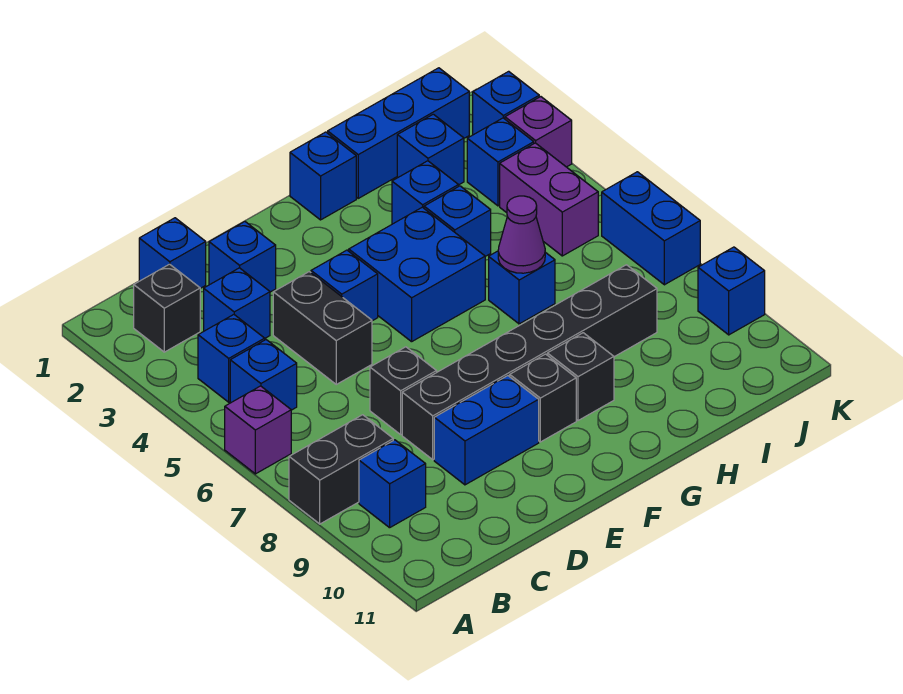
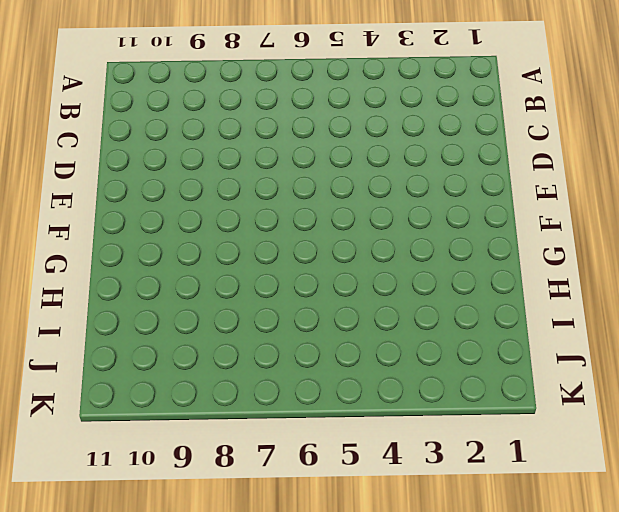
none -> purple 1x1 brick [225,386,291,474]
none -> black 1x2 brick [289,415,393,524]
none -> black 1x1 brick [134,264,200,352]
none -> blue 1x1 brick [198,315,265,402]

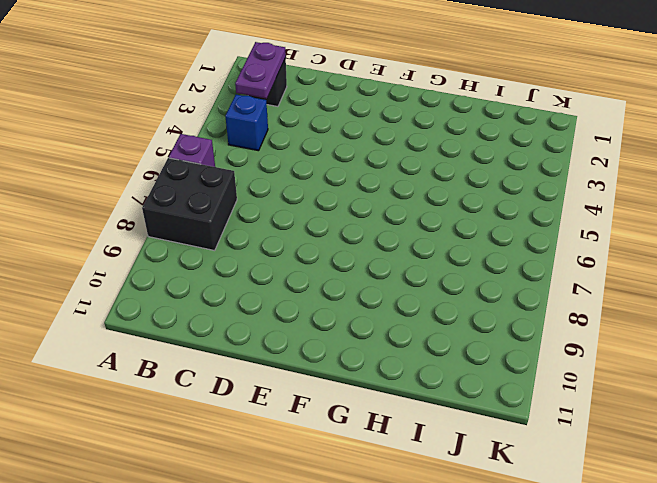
black 2x2 brick [142,158,237,251] -> black 1x2 brick [289,415,393,524]
purple 1x2 plate [235,42,286,99] -> none
none -> blue 1x1 brick [230,340,297,410]
none -> blue 1x1 brick [359,440,426,528]
none -> blue 1x1 brick [139,218,206,288]
none -> blue 1x1 brick [204,268,270,338]

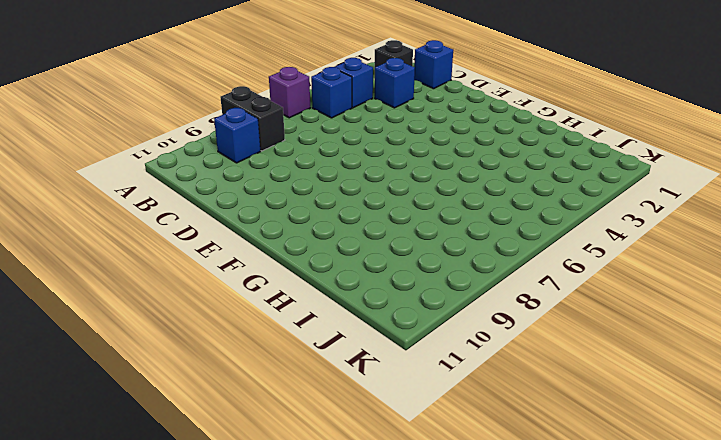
none -> blue 1x1 brick [209,222,276,292]
none -> black 1x2 brick [273,272,372,384]
none -> black 1x1 brick [370,347,437,435]
none -> black 1x6 brick [402,265,657,460]

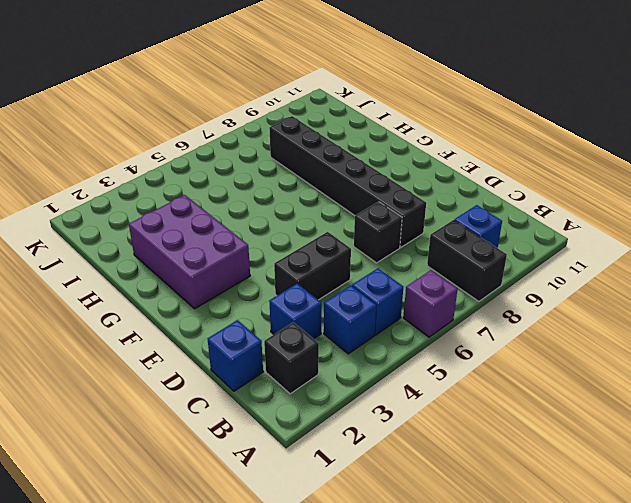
purple 2x3 brick [129,195,250,309] -> blue 1x1 brick [392,161,458,224]
none -> blue 1x1 brick [209,222,276,292]
none -> blue 1x2 brick [434,376,539,485]
none -> blue 1x1 brick [311,250,378,321]
none -> blue 2x2 brick [349,207,485,342]

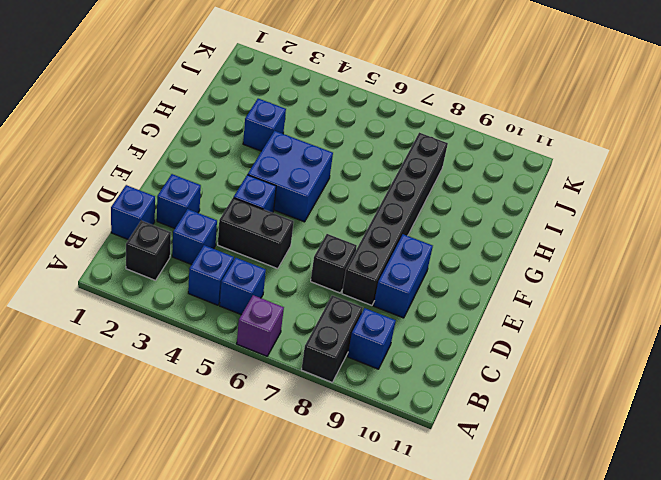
none -> black 1x1 brick [510,354,576,442]
none -> blue 1x1 brick [290,132,356,220]
none -> black 1x1 brick [547,333,614,421]
none -> blue 1x3 brick [328,68,469,198]

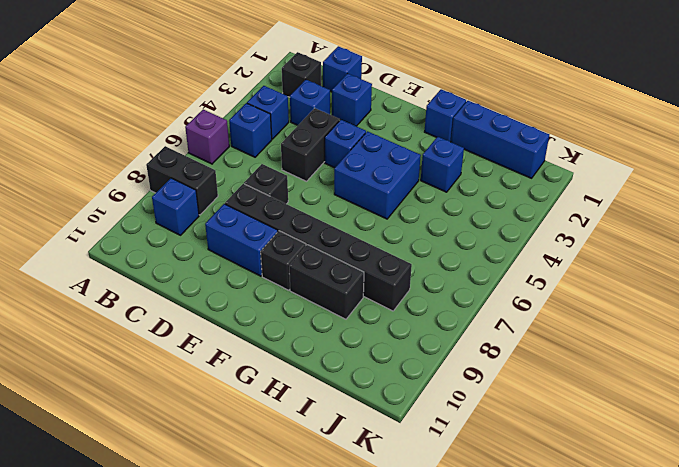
black 1x2 brick [289,245,364,319] -> black 1x1 brick [547,333,614,421]
none -> blue 1x1 brick [424,186,491,256]
none -> blue 1x1 brick [489,251,555,324]
none -> blue 1x1 brick [397,114,464,185]
none -> blue 1x1 brick [467,118,534,206]

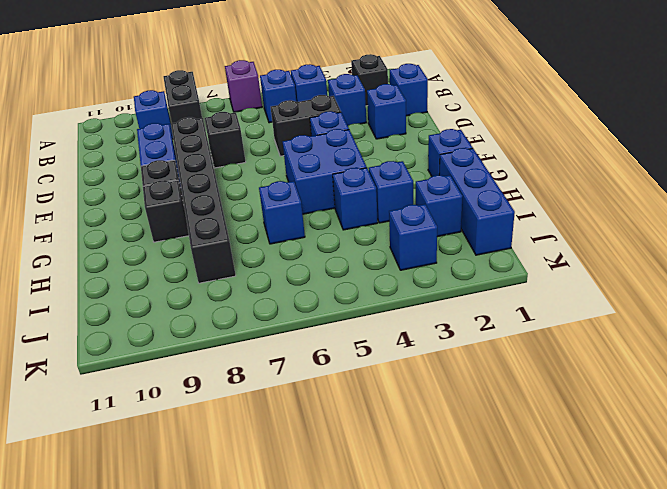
none -> purple 1x2 brick [500,143,598,256]
none -> blue 1x1 brick [473,71,539,135]
none -> purple 1x1 brick [505,97,572,167]
none -> blue 1x2 brick [602,172,700,285]

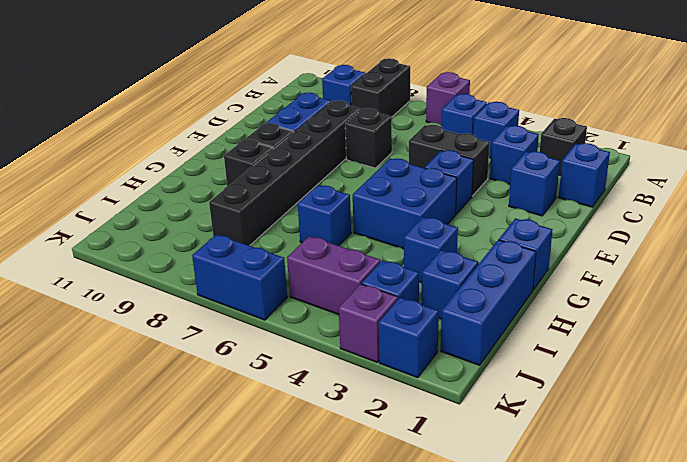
none -> blue 1x1 brick [424,186,491,256]
none -> blue 1x1 brick [698,247,765,335]
none -> purple 1x1 cone [498,196,545,273]

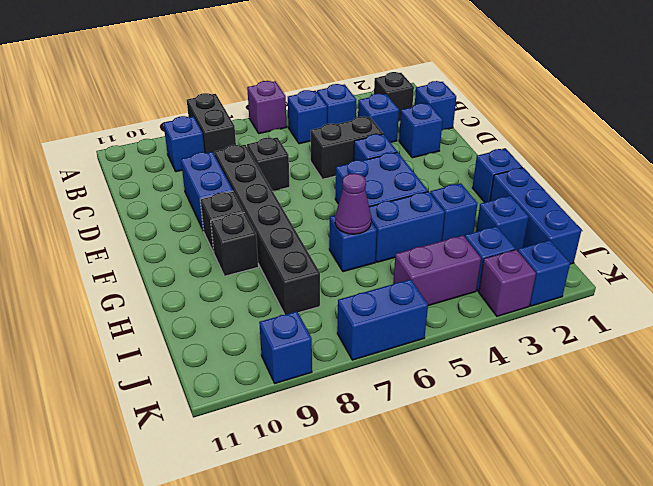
blue 1x2 brick [369,191,445,262] -> blue 1x1 brick [424,186,491,256]

